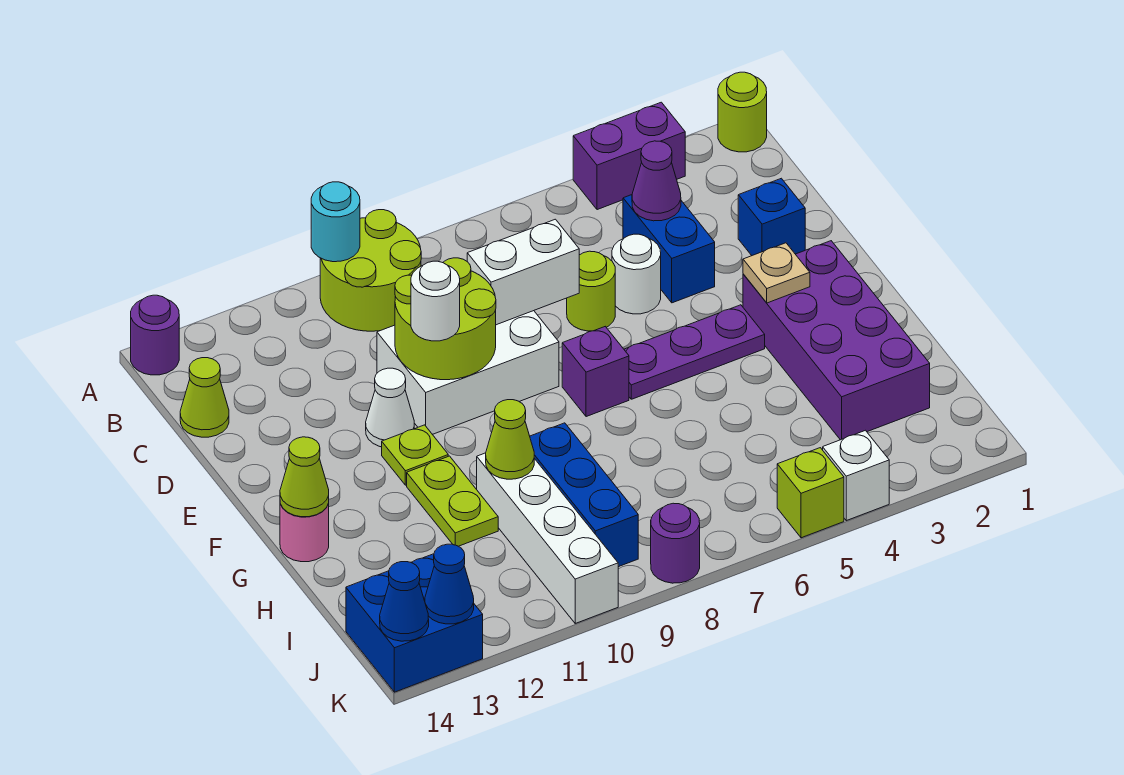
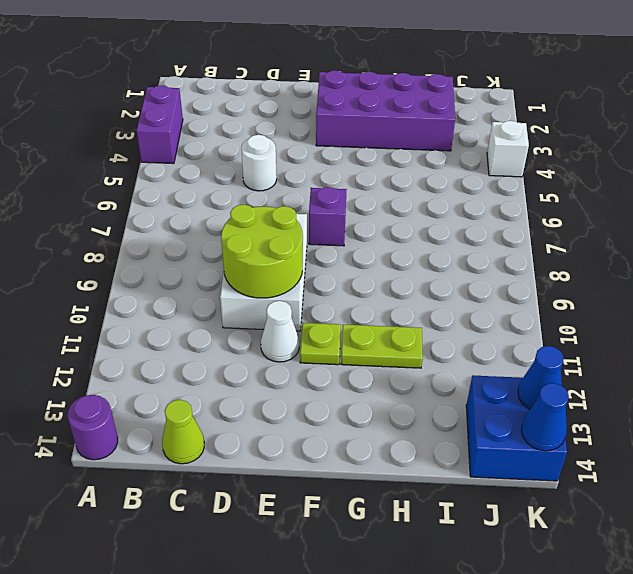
none -> lime 1x1 round brick [718,72,767,152]
none -> lime 2x2 round brick [320,210,421,331]
none -> blue 1x2 brick [623,195,715,303]
none -> blue 1x1 brick [738,178,805,255]

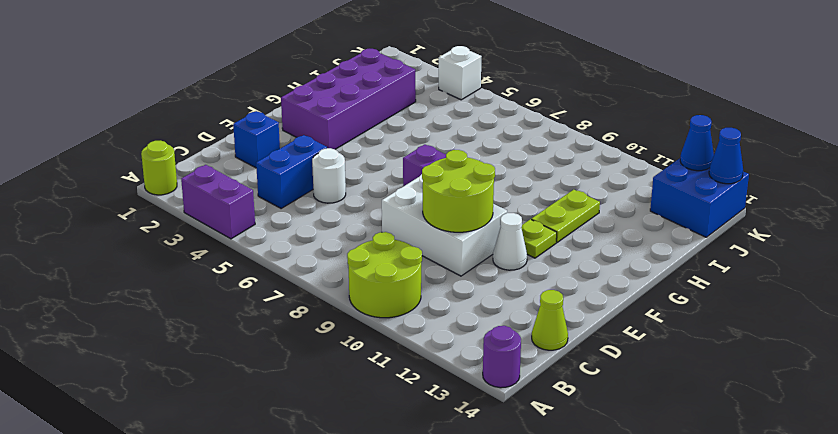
none -> lime 1x1 round brick [567,251,615,331]
none -> purple 1x3 plate [624,305,765,399]
none -> pink 1x1 round brick [280,504,329,562]
none -> blue 1x3 brick [530,423,638,567]

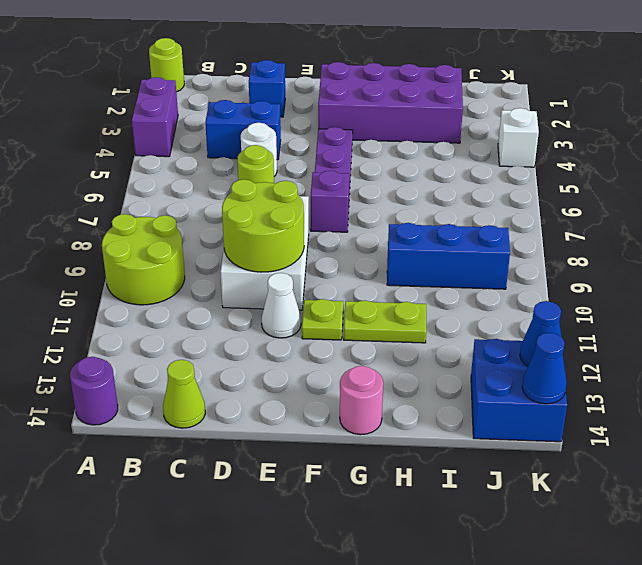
none -> white 1x4 brick [477,453,618,623]
none -> lime 1x1 brick [777,448,844,538]
none -> purple 1x1 round brick [651,503,700,583]
none -> cyan 1x1 round brick [311,182,360,262]

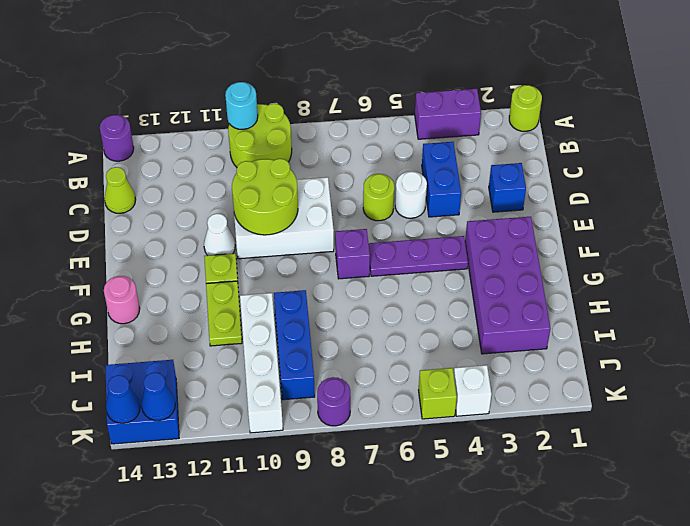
none -> purple 1x1 cone [632,141,681,221]
none -> white 1x2 brick [467,219,579,325]
none -> tan 1x1 plate [743,243,810,303]
none -> lime 1x1 cone [280,437,329,517]

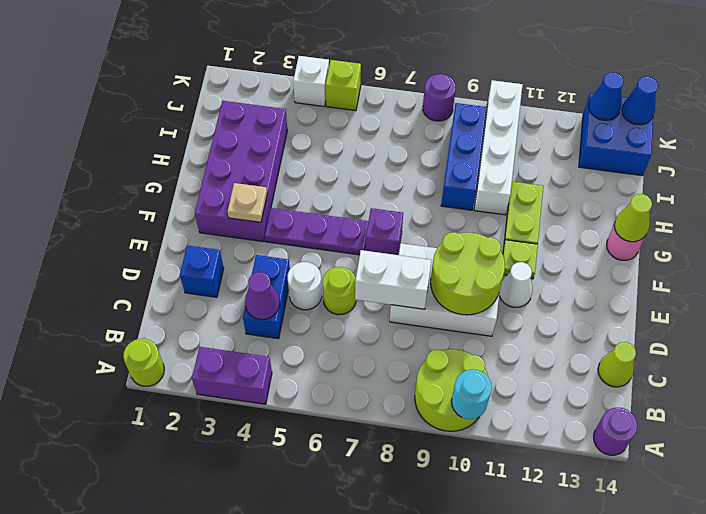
none -> lime 1x1 cone [486,400,534,479]
none -> white 1x1 round brick [411,261,460,341]

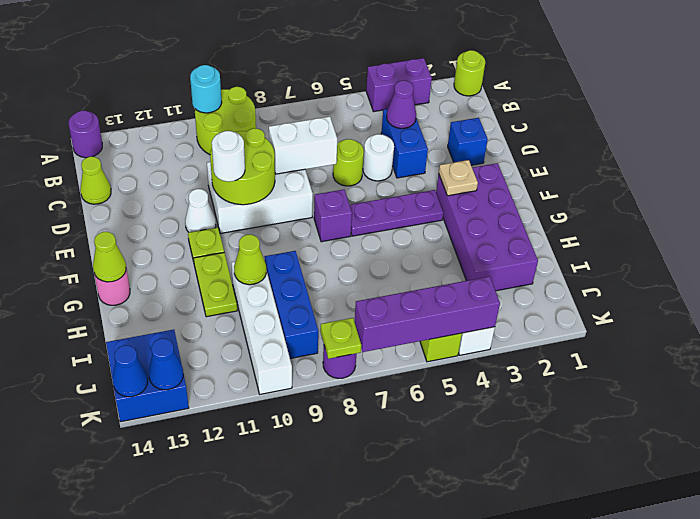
purple 1x4 brick [354,276,500,352] -> none
lime 1x1 plate [320,318,361,359] -> none

